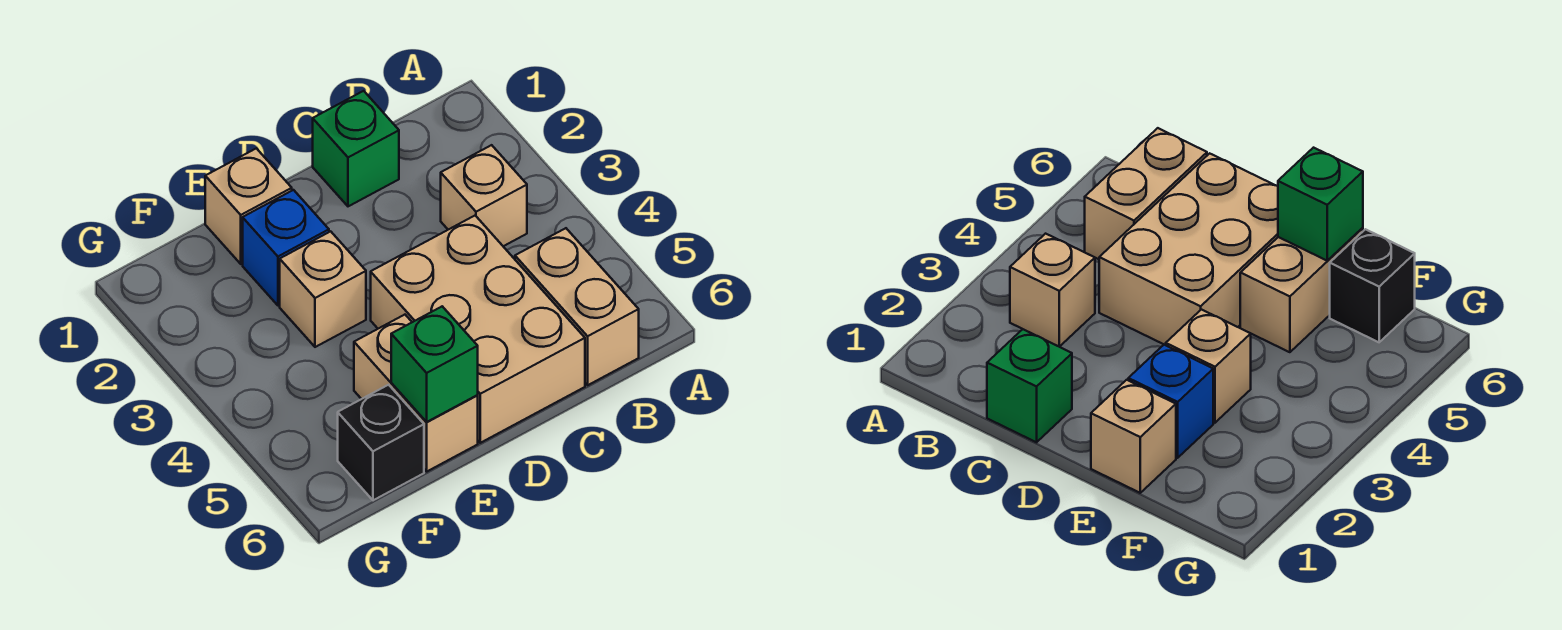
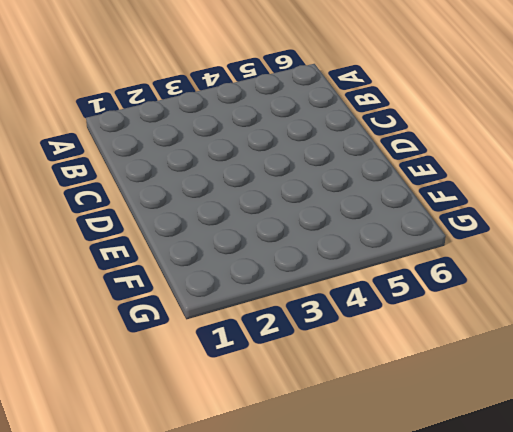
none -> tan 1x1 brick [441,145,527,246]
none -> tan 1x2 brick [515,228,639,385]

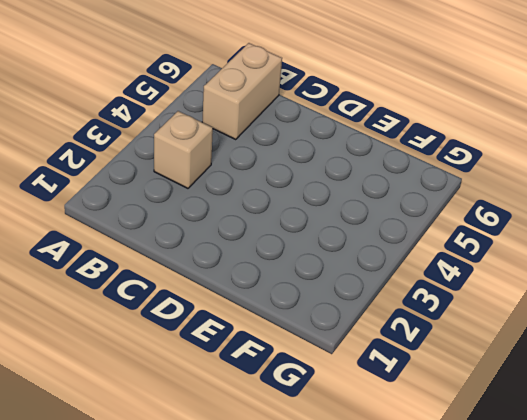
none -> green 1x1 brick [313,91,399,206]
none -> tan 2x3 brick [371,216,585,443]

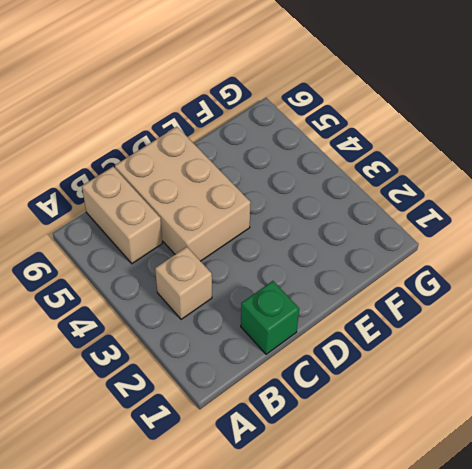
none -> tan 1x1 brick [205,148,292,264]
none -> blue 1x1 brick [243,190,329,305]

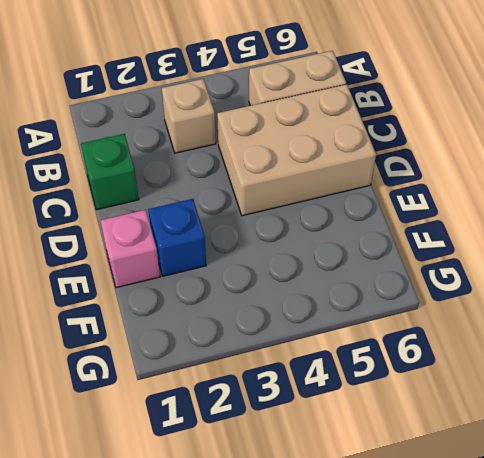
pink 1x1 brick [100,210,160,288] -> tan 1x1 brick [205,148,292,264]
none -> tan 1x1 brick [280,231,366,347]
none -> tan 1x2 brick [354,315,478,471]

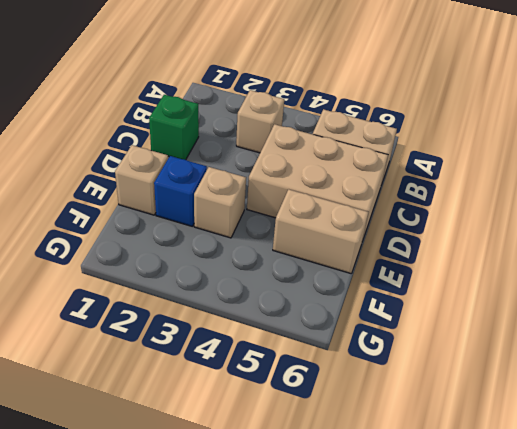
none -> black 1x1 brick [338,385,424,500]
none -> green 1x1 brick [391,306,478,422]

